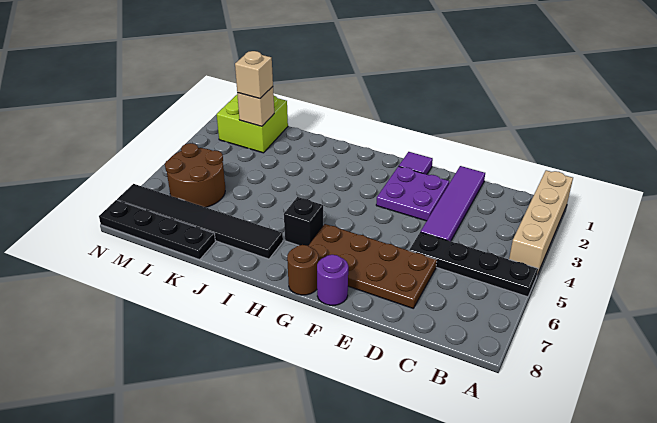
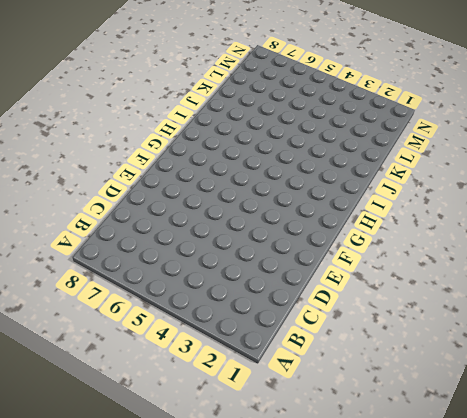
none -> tan 1x4 brick [509,170,573,274]
none -> black 1x4 plate [409,232,538,297]
none -> purple 1x4 tile [421,166,485,241]

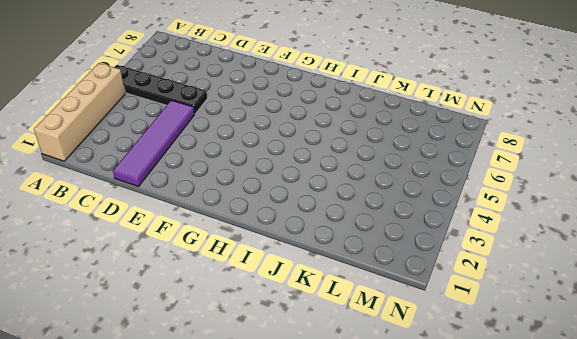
none -> brown 2x4 plate [309,224,437,308]
none -> purple 2x2 plate [376,166,449,221]
none -> purple 1x1 tile [399,152,433,174]

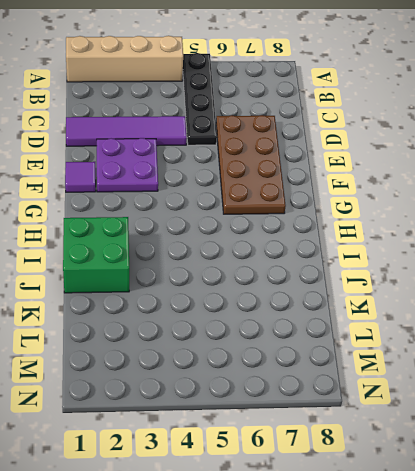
green 2x2 brick [63,217,129,293] -> none
none -> purple 1x1 round brick [317,255,348,305]
none -> brown 1x1 round brick [287,245,318,295]
none -> black 1x1 brick [284,197,323,246]

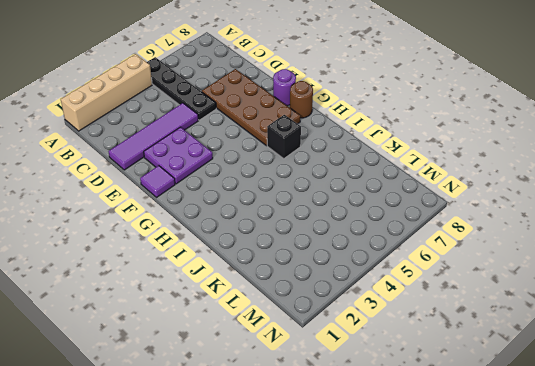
none -> black 1x6 tile [117,184,283,259]
none -> black 1x4 plate [99,200,215,260]
none -> lime 2x2 brick [217,95,288,153]

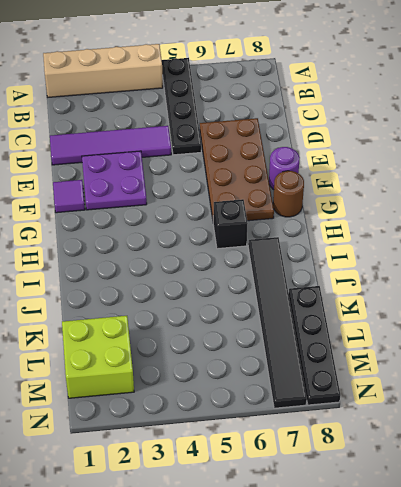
none -> brown 2x2 round brick [165,143,225,207]
none -> tan 1x1 brick [237,87,274,126]
none -> tan 1x1 brick [235,51,273,99]

